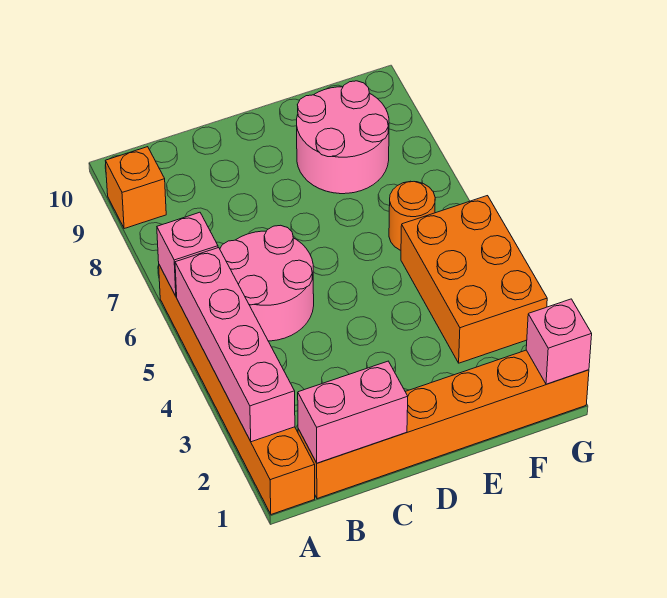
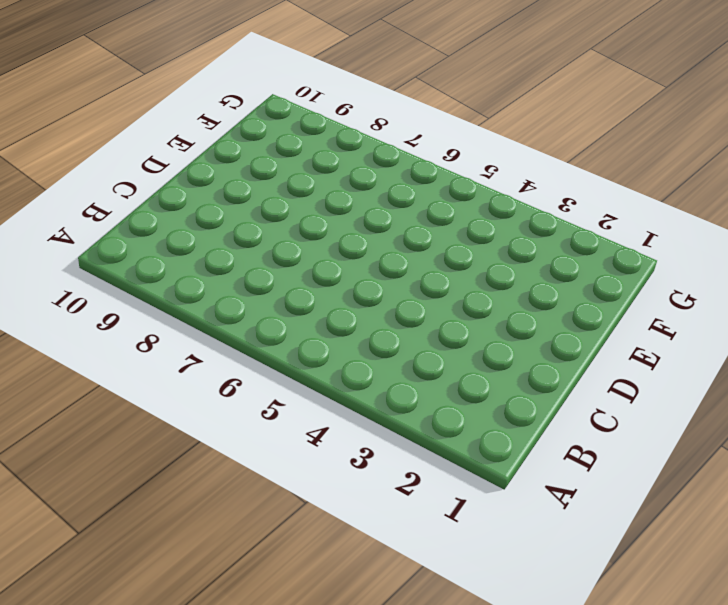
none -> orange 1x6 brick [159,265,315,514]
none -> orange 1x1 brick [106,147,166,229]

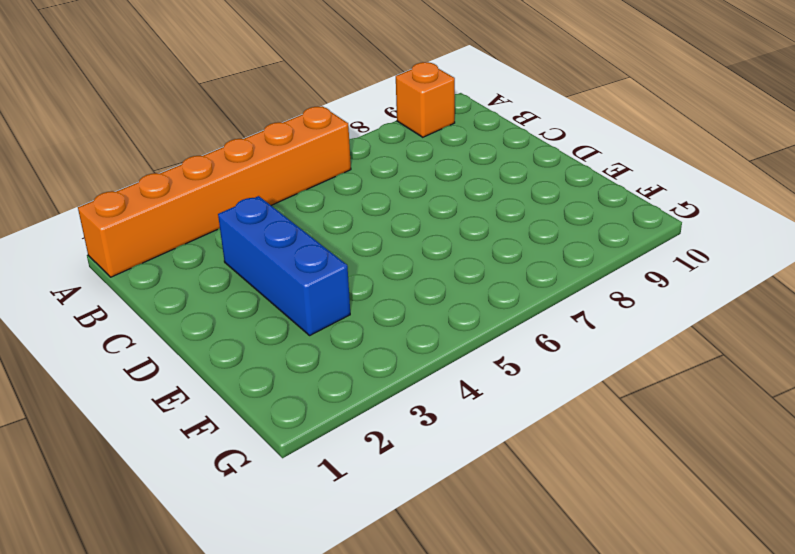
blue 1x3 brick [218,196,350,335] -> none
none -> orange 1x6 brick [298,350,589,499]
none -> pink 2x2 round brick [220,225,314,341]

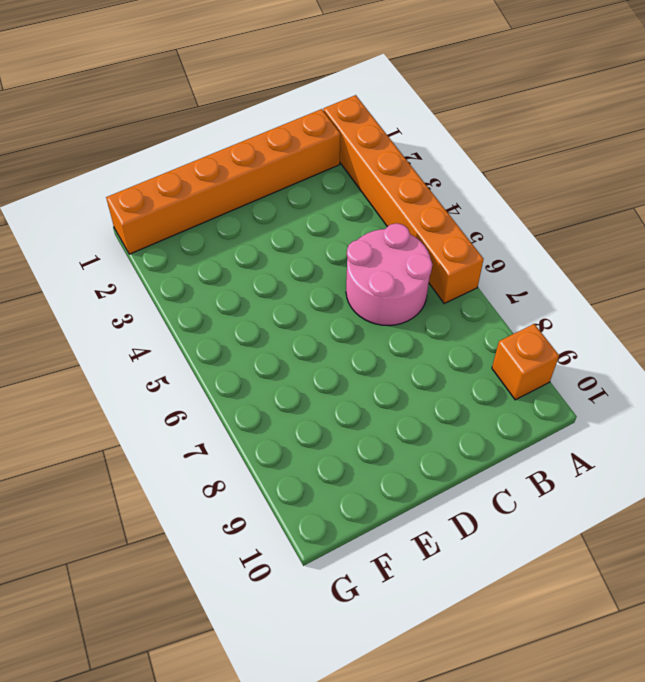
none -> pink 2x2 round brick [297,81,389,194]
none -> orange 2x3 brick [401,196,547,363]

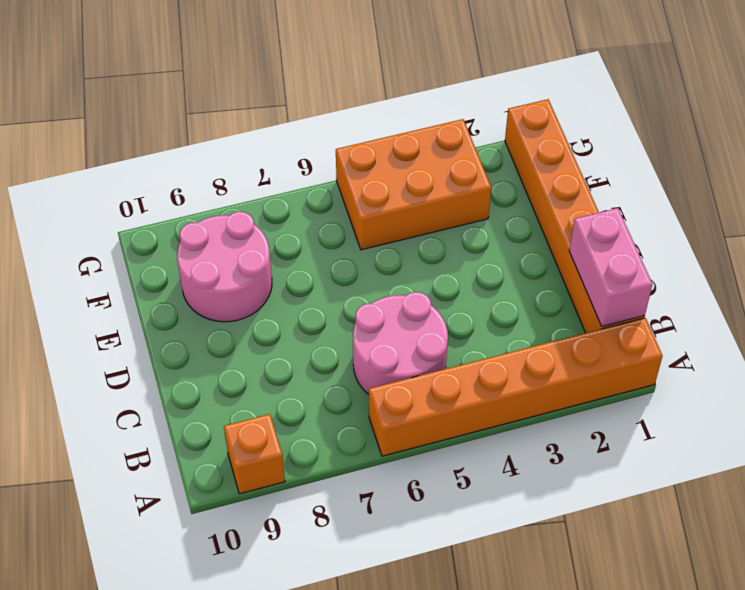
none -> orange 1x1 round brick [389,181,435,250]
none -> pink 1x4 brick [175,248,295,442]

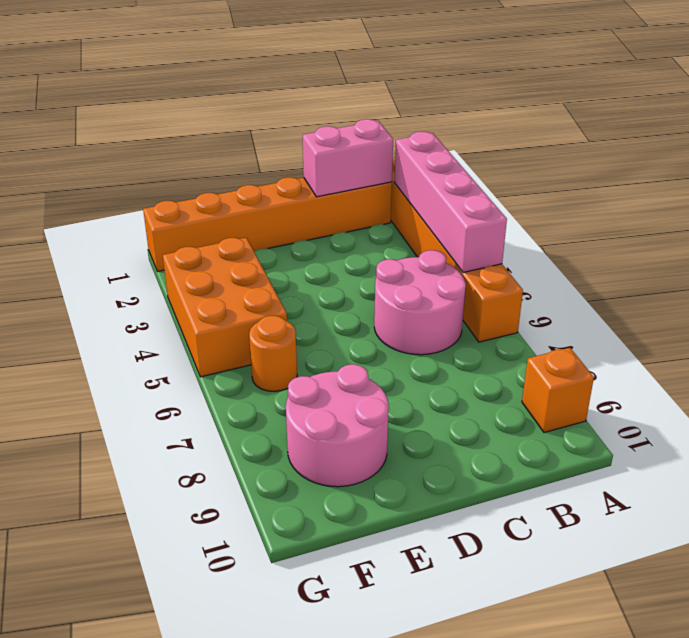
none -> pink 1x1 brick [157,212,218,296]
none -> pink 1x1 brick [526,299,592,384]

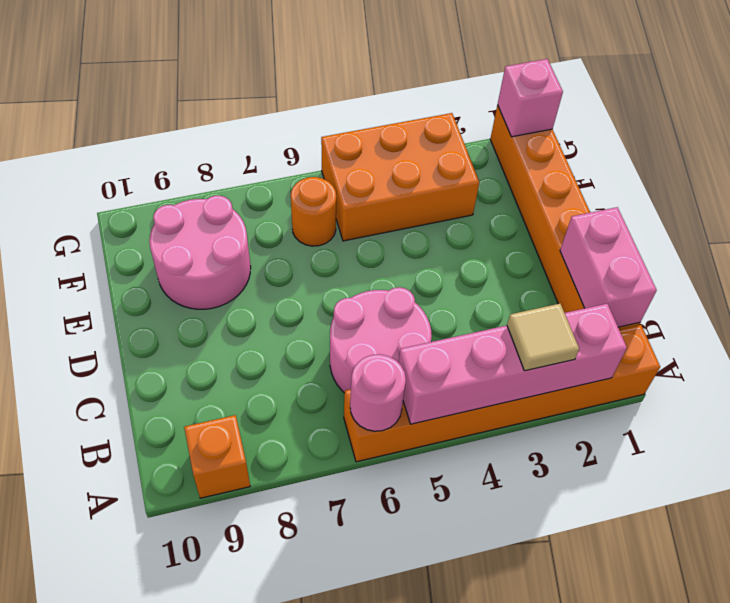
tan 1x1 tile [507,304,579,371] -> none
pink 1x1 round brick [350,354,406,431] -> pink 1x1 brick [157,212,218,296]

